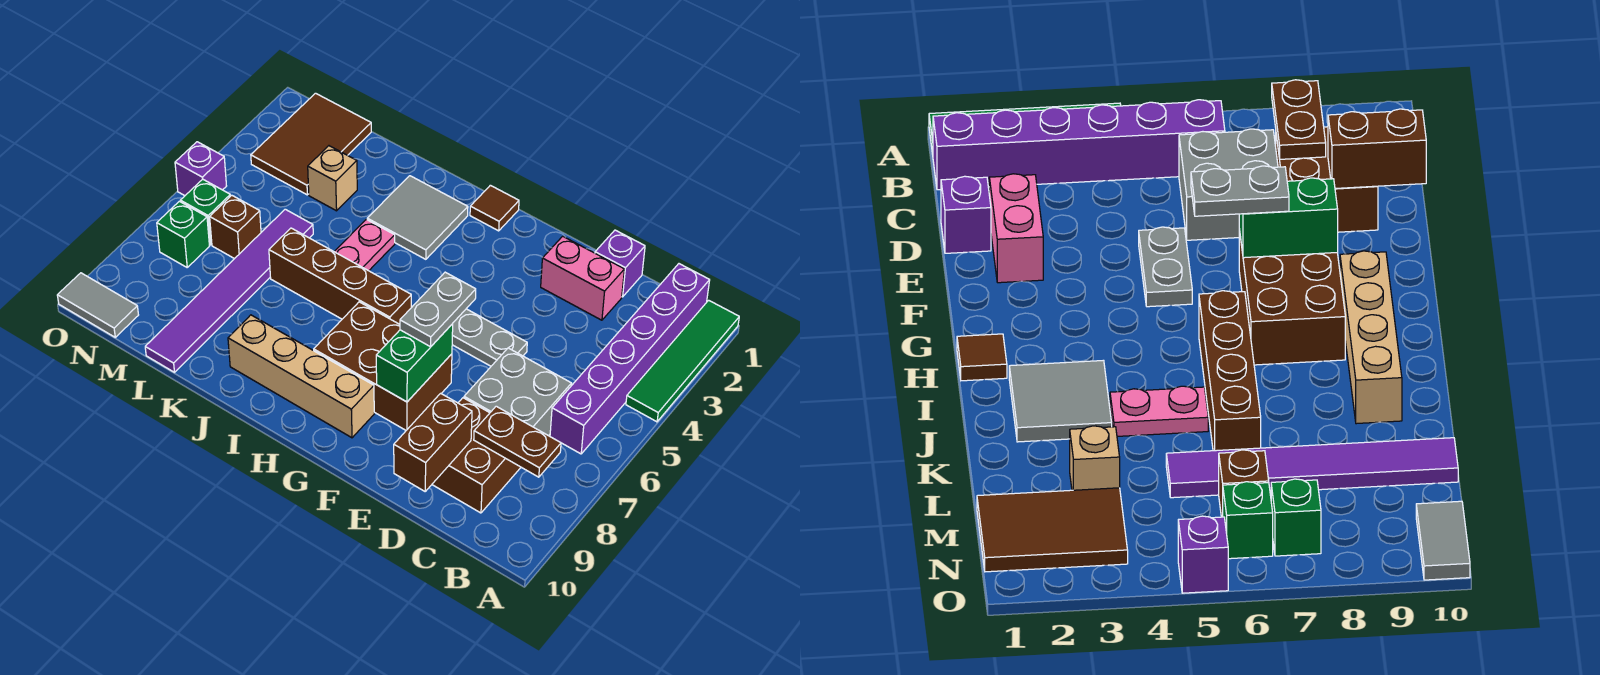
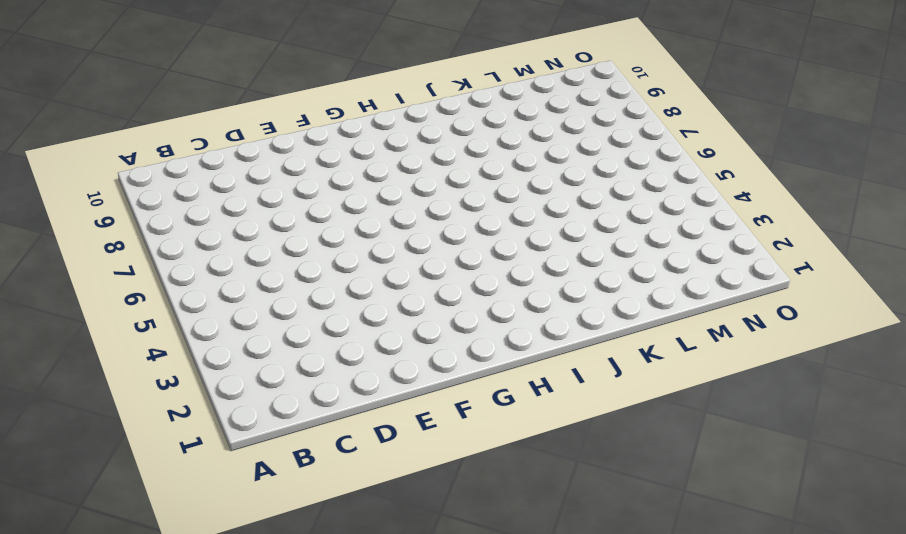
none -> green 1x4 tile [626,300,739,422]
none -> purple 1x6 brick [550,264,710,454]
none -> grey 2x2 brick [464,348,572,436]

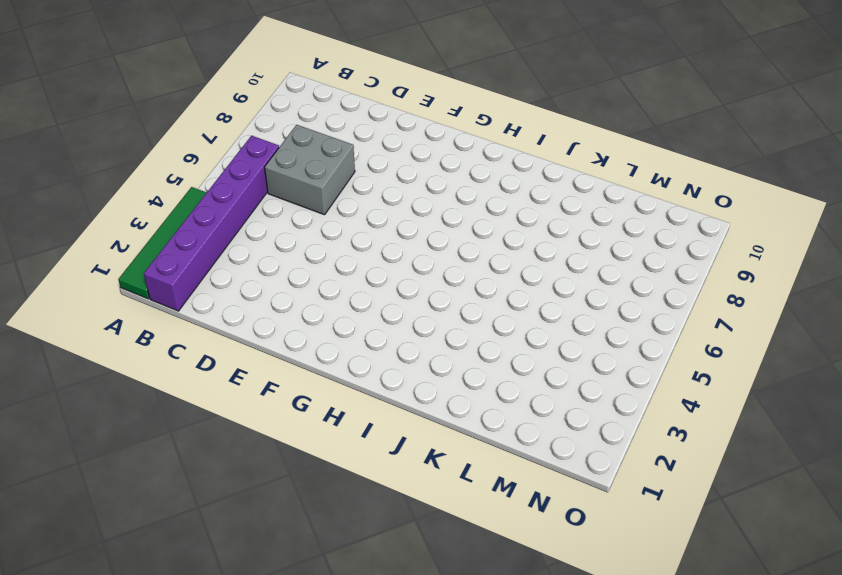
none -> brown 2x2 brick [432,398,521,513]
none -> purple 1x1 brick [595,230,645,297]
none -> pink 1x2 brick [541,236,624,320]

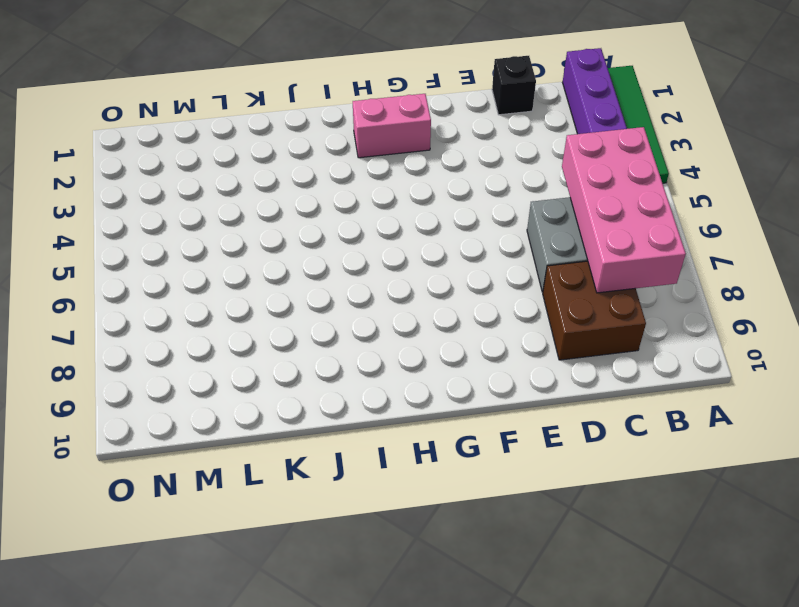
pink 2x4 brick [562,127,686,293] -> brown 1x2 plate [474,406,561,477]
black 1x1 brick [492,56,536,115] -> purple 1x1 brick [595,230,645,297]
pink 1x2 brick [353,94,431,158] -> pink 1x2 brick moved to [541,236,624,320]
none -> grey 1x2 plate [452,309,527,366]
none -> brown 2x3 brick [314,302,452,430]
none -> tan 1x4 brick [228,315,374,438]

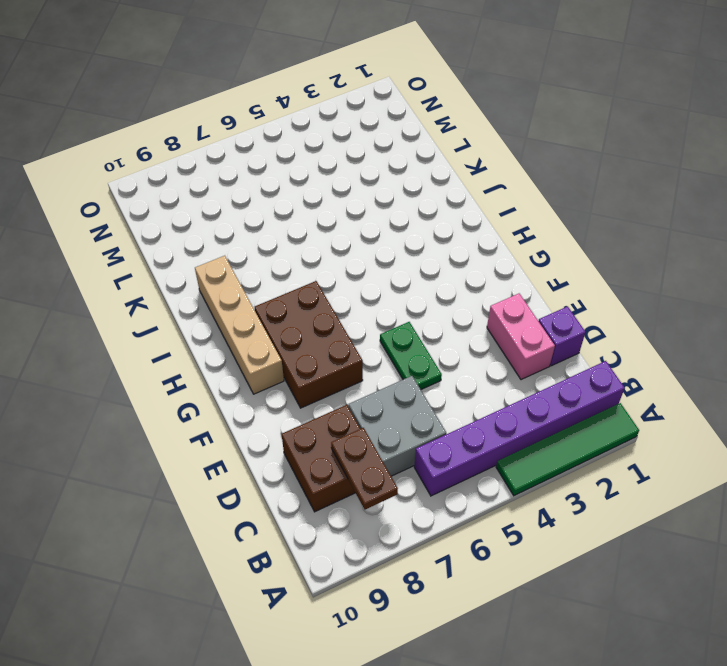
green 1x2 plate [380,322,442,389] -> grey 1x2 plate [452,309,527,366]
none -> brown 1x1 tile [470,185,519,231]
none -> brown 1x4 brick [269,228,411,324]
none -> grey 2x2 tile [367,176,468,259]

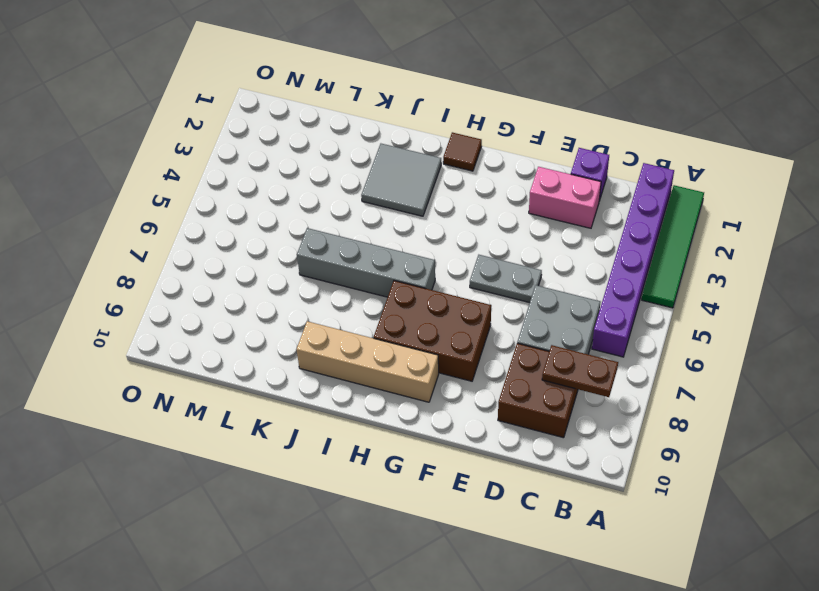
grey 1x4 brick [297,228,435,297] -> brown 1x4 brick [269,228,411,324]
none -> pink 1x2 plate [334,219,395,271]
none -> tan 1x1 brick [308,146,357,211]
none -> purple 1x6 tile [145,209,313,372]

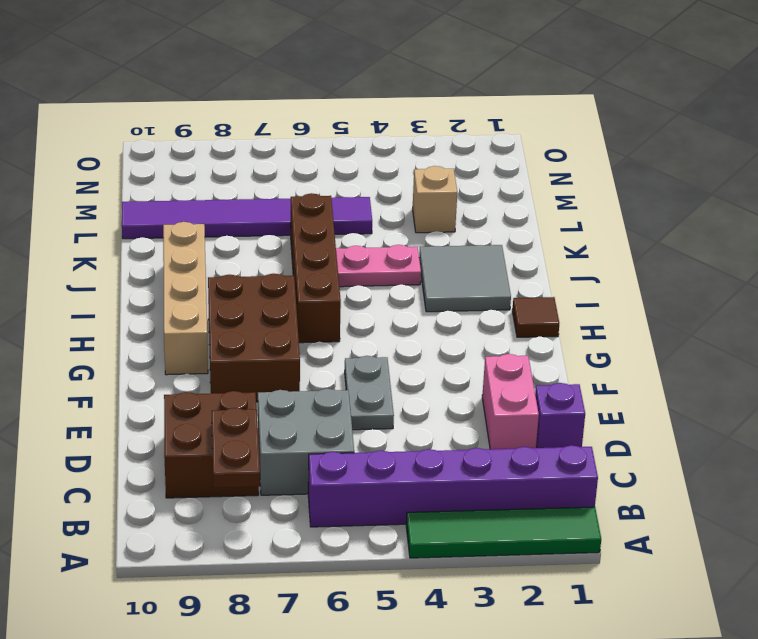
none -> brown 2x3 tile [251,93,371,195]
none -> brown 1x1 brick [210,195,261,259]
none -> green 1x1 brick [180,179,230,245]

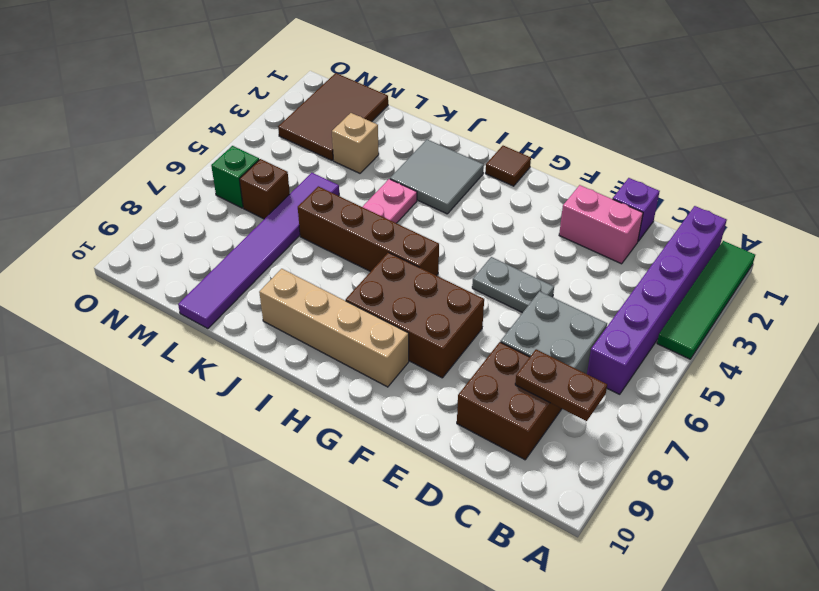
none -> green 1x1 brick [157,201,209,267]
none -> grey 1x2 tile [57,273,138,337]
none -> purple 1x1 brick [175,142,226,196]

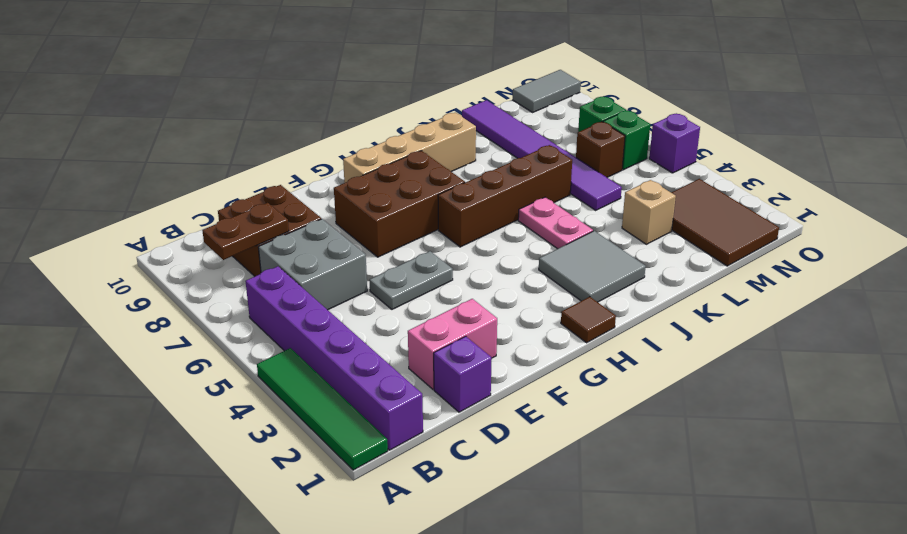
none -> brown 1x2 brick [394,393,472,491]
none -> green 1x2 brick [376,324,453,402]
none -> grey 1x2 plate [400,272,476,347]

